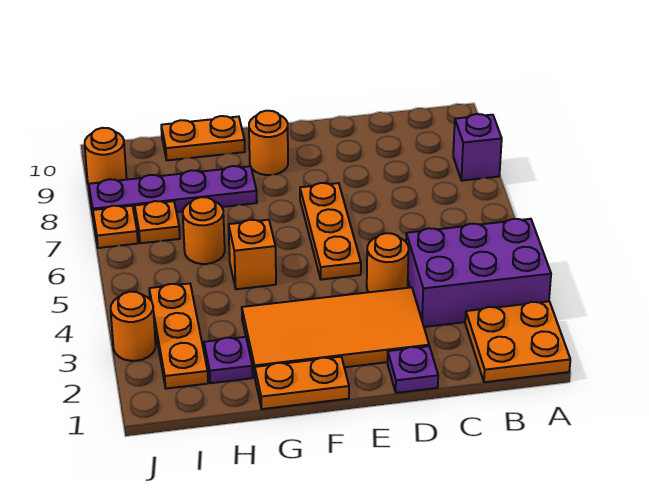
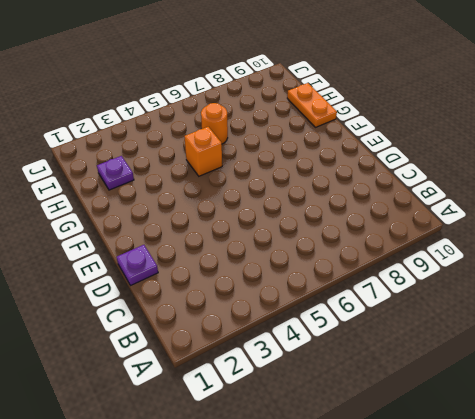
none -> orange 2x2 plate [465,301,570,382]
none -> purple 2x3 brick [406,219,551,327]
none -> purple 1x1 brick [453,114,502,181]

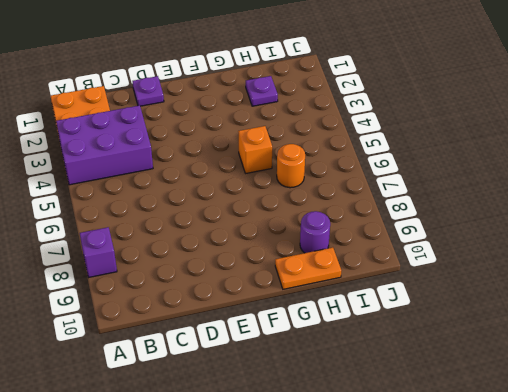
purple 1x1 round brick [300,211,330,253] -> none
none -> orange 2x4 tile [242,287,429,376]
none -> orange 1x1 round brick [367,233,409,292]
none -> orange 1x3 plate [300,183,361,280]

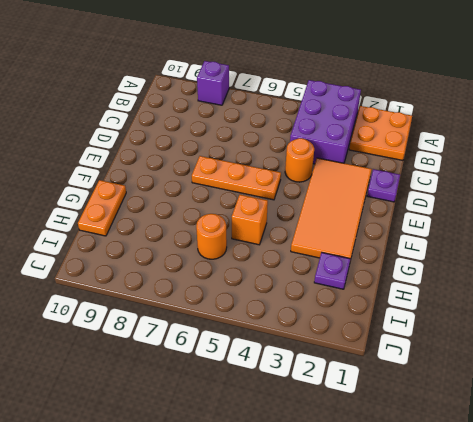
none -> orange 1x2 plate [255,357,349,409]
none -> orange 1x1 round brick [249,111,288,175]
none -> purple 1x4 plate [89,166,257,219]

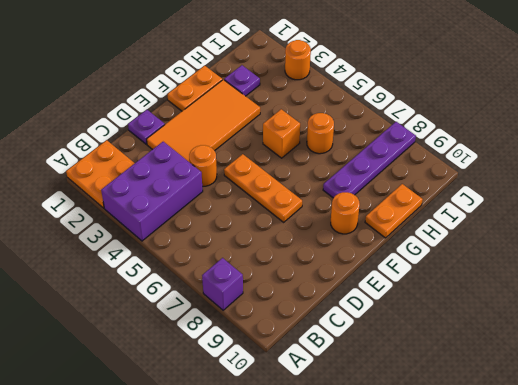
none -> orange 1x3 plate [149,283,208,389]
none -> orange 1x1 plate [135,201,180,243]
none -> orange 1x1 plate [93,206,138,248]

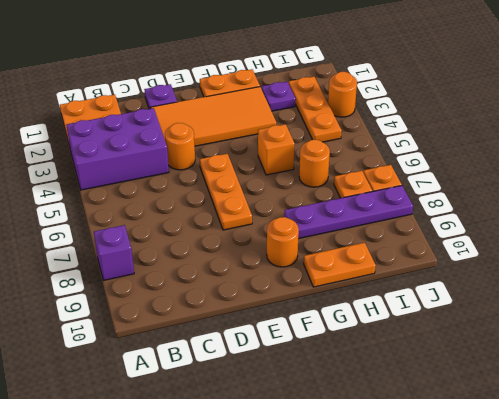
none -> orange 1x1 round brick [85,128,126,184]

